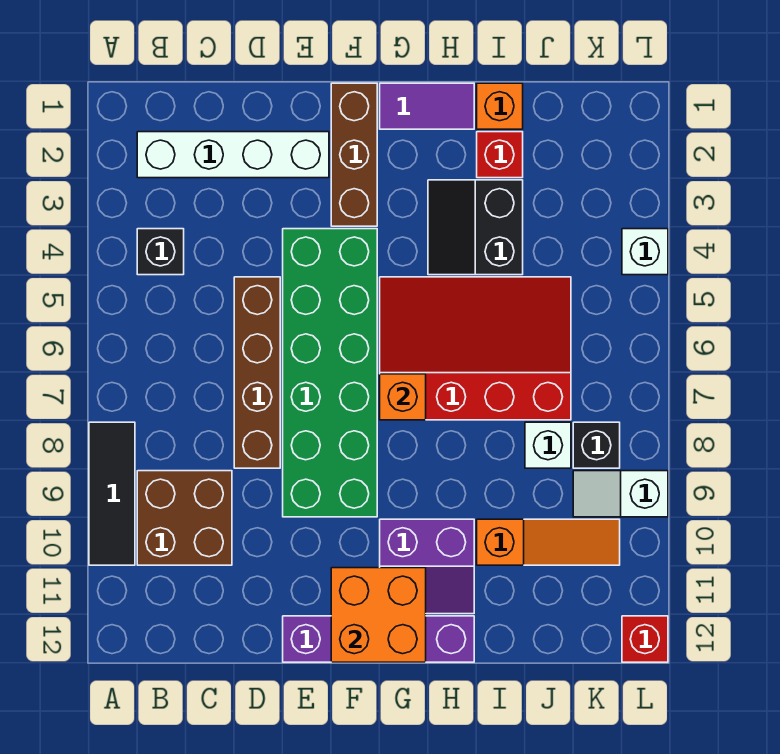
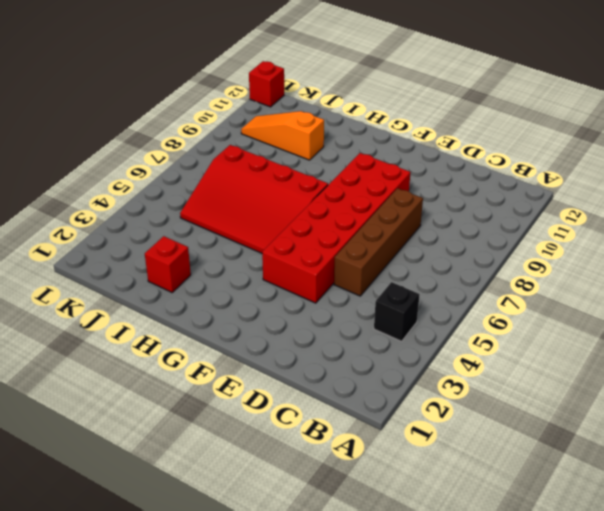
red 2x6 brick [262,153,411,303] -> green 2x6 brick [283,229,377,517]
none -> black 1x3 tile [89,422,135,565]
none -> white 1x4 brick [137,132,329,178]
none -> brown 2x2 brick [137,471,232,565]

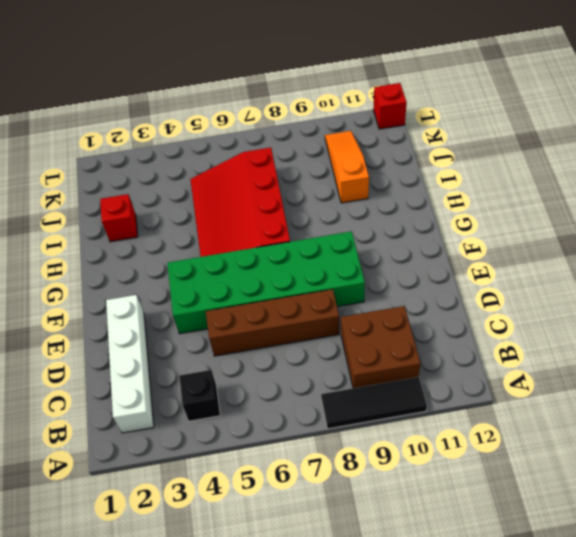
none -> purple 1x4 brick [283,616,474,662]
none -> brown 1x3 brick [331,83,377,226]
none -> purple 1x2 tile [380,83,474,129]

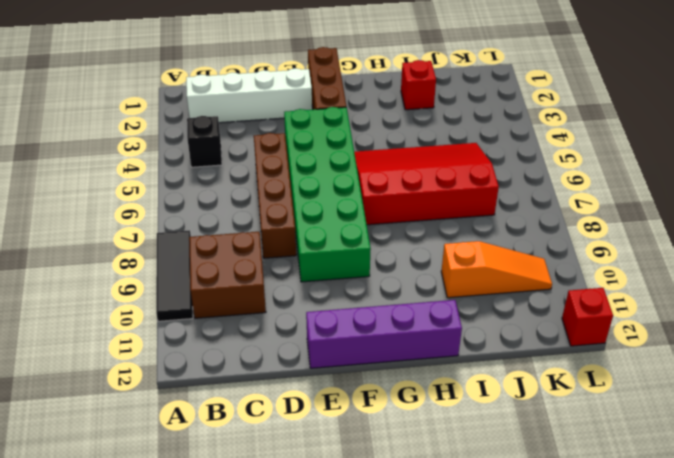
none -> purple 1x2 tile [380,83,474,129]
none -> purple 2x2 slope [380,519,474,614]
none -> black 2x2 slope [428,180,523,275]

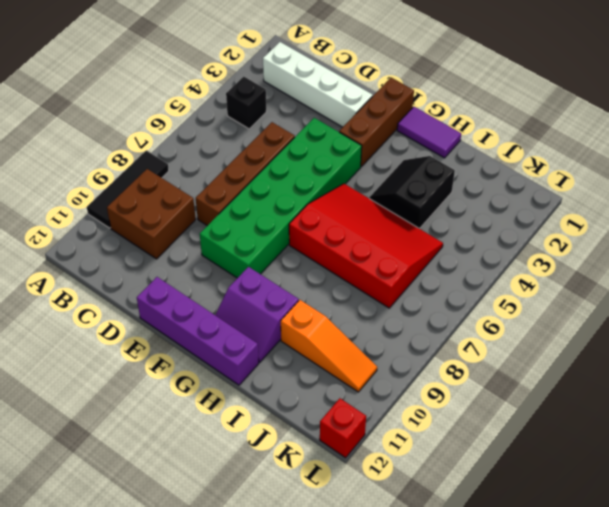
none -> orange 1x1 brick [477,83,523,129]
none -> red 1x1 brick [477,132,523,178]
none -> white 1x1 brick [525,422,571,468]

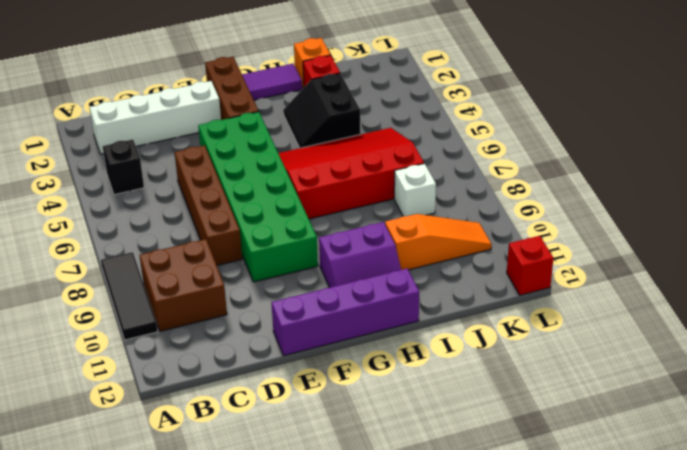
none -> black 1x1 brick [573,422,620,468]
none -> white 1x2 slope [573,471,668,517]
none -> white 1x1 brick [622,229,668,275]

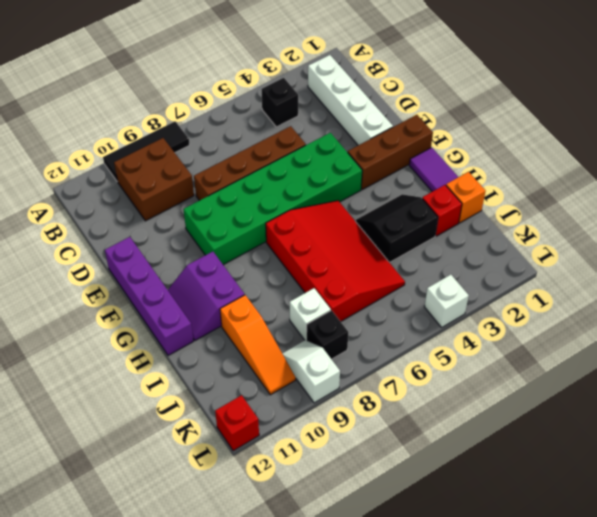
none -> orange 2x2 brick [331,568,426,662]
none -> orange 1x1 brick [380,374,426,420]

